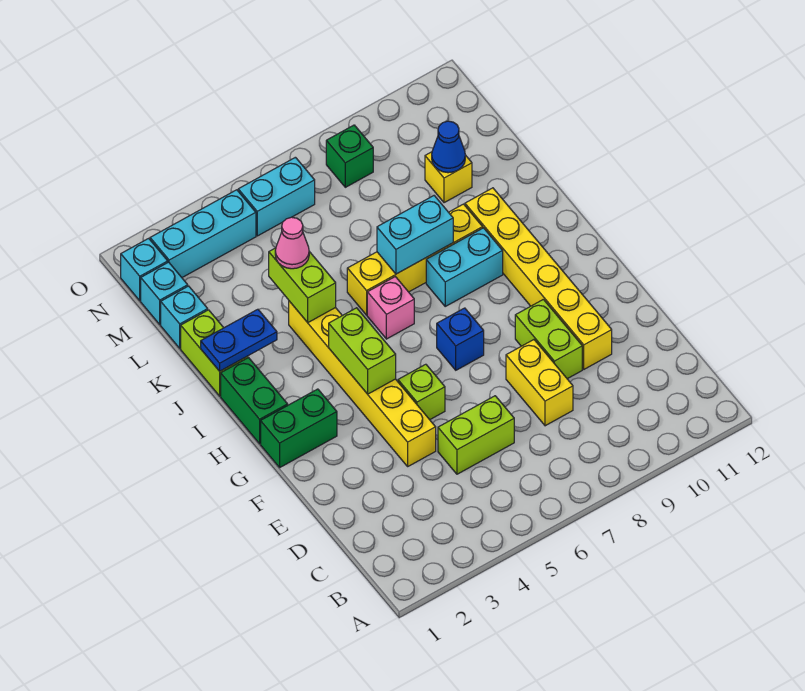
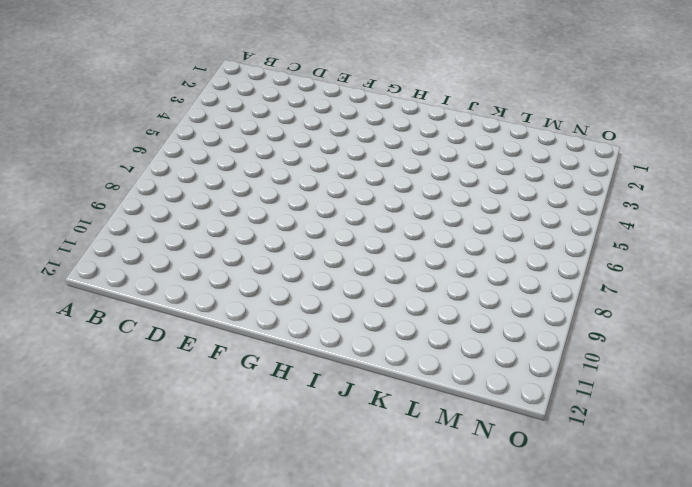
none -> lime 1x2 brick [438,396,514,474]
none -> yellow 1x2 brick [506,340,573,426]
none -> yellow 1x6 brick [289,301,436,466]

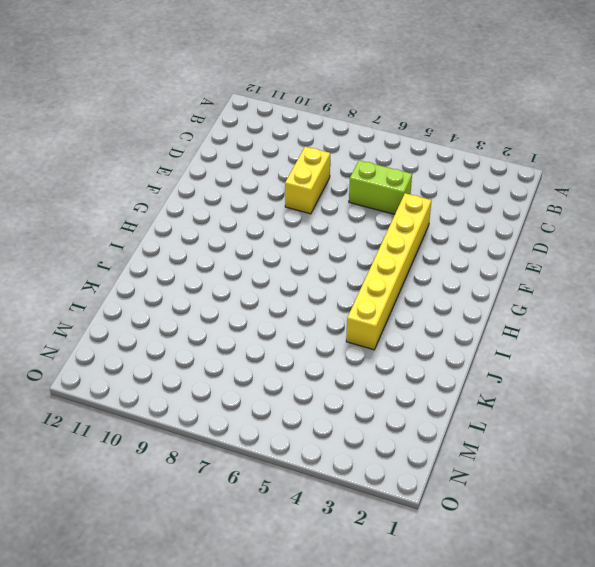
none -> lime 1x2 brick [515,299,582,379]
none -> yellow 1x6 brick [465,188,612,369]
none -> lime 1x1 brick [398,364,445,420]

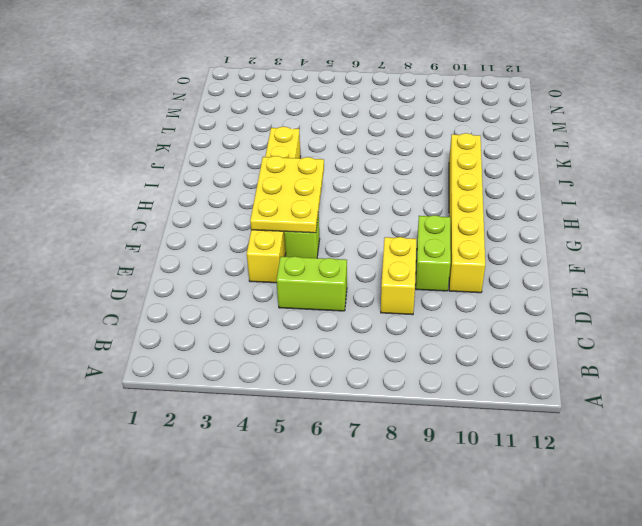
yellow 2x3 plate [250,156,324,233] -> lime 1x2 brick [329,308,396,394]
none -> green 1x2 brick [261,389,337,467]
none -> blue 1x1 brick [437,308,484,370]
none -> green 1x2 brick [221,358,288,444]

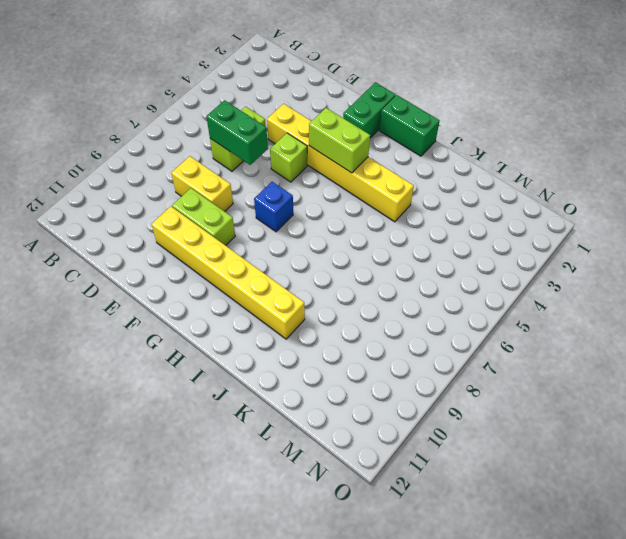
green 1x2 brick [206,100,268,165] -> none
none -> pink 1x1 brick [367,277,414,339]
none -> cyan 1x2 brick [426,228,503,306]
none -> lime 1x2 brick [181,310,248,396]

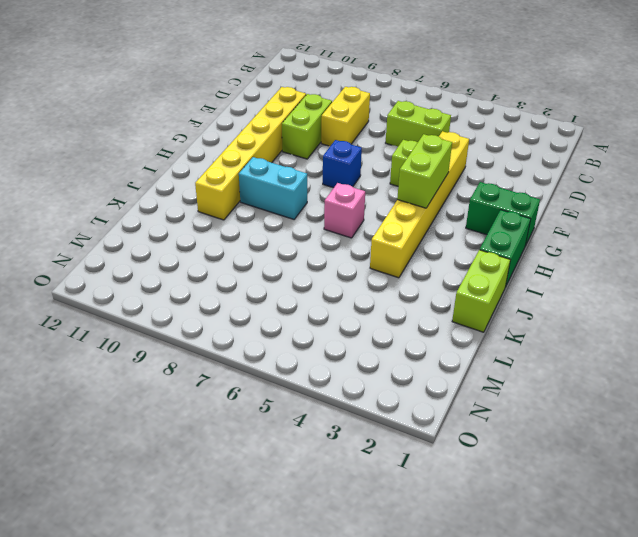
none -> yellow 1x4 brick [347,204,483,315]
none -> cyan 1x1 brick [161,286,208,348]
none -> yellow 1x1 brick [425,152,472,203]

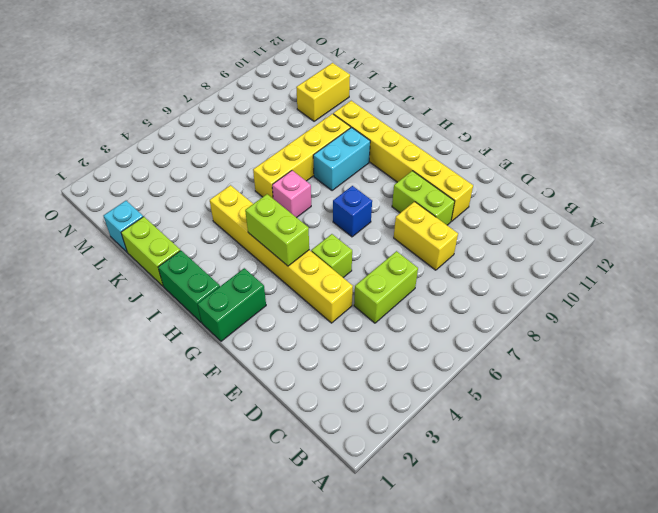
yellow 1x2 brick [296,63,350,121] -> yellow 1x1 brick [425,152,472,203]
none -> cyan 1x1 brick [141,262,188,324]
none -> cyan 1x1 brick [121,238,168,301]
none -> cyan 1x3 brick [150,190,256,277]

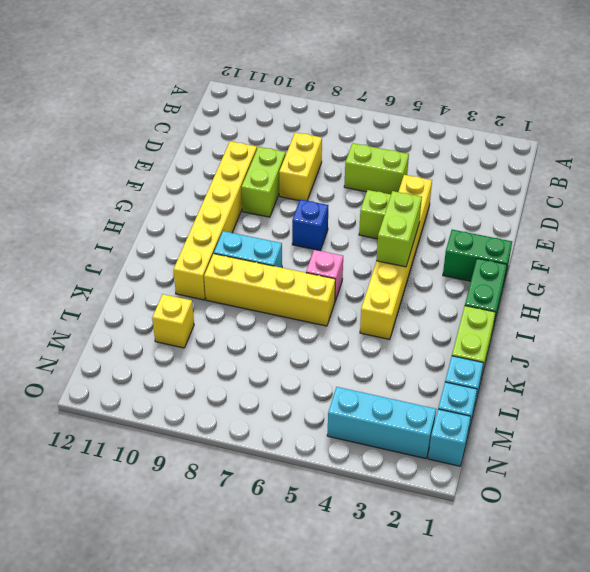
none -> cyan 1x2 brick [238,157,315,236]
none -> green 1x1 brick [326,125,373,187]
none -> blue 1x2 plate [201,309,277,371]

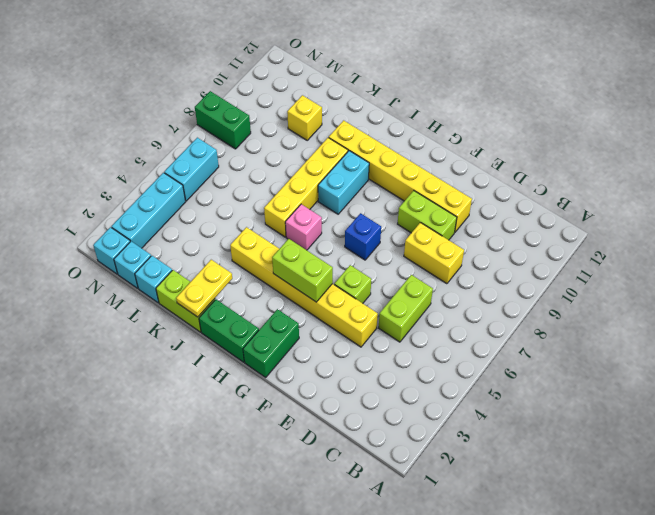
yellow 1x2 plate [176,260,232,317] -> blue 1x2 plate [201,309,277,371]
green 1x2 brick [195,91,251,149] -> green 1x1 brick [326,125,373,187]
none -> lime 1x2 brick [269,248,336,322]
none -> cyan 1x2 brick [377,196,453,274]
none -> blue 1x1 cone [432,121,465,173]

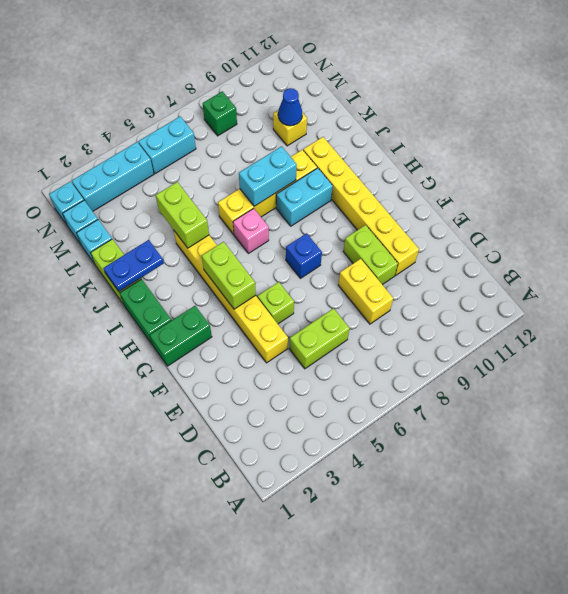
none -> pink 1x1 cone [275,217,309,269]

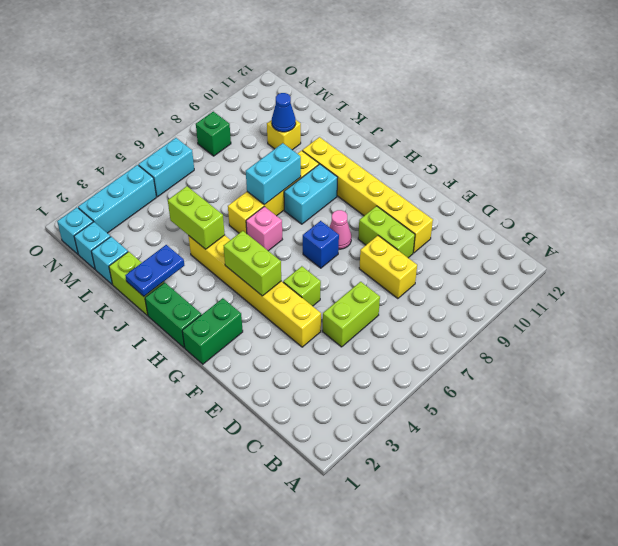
pink 1x1 cone [330,210,351,249] -> pink 1x1 cone moved to [275,217,309,269]

